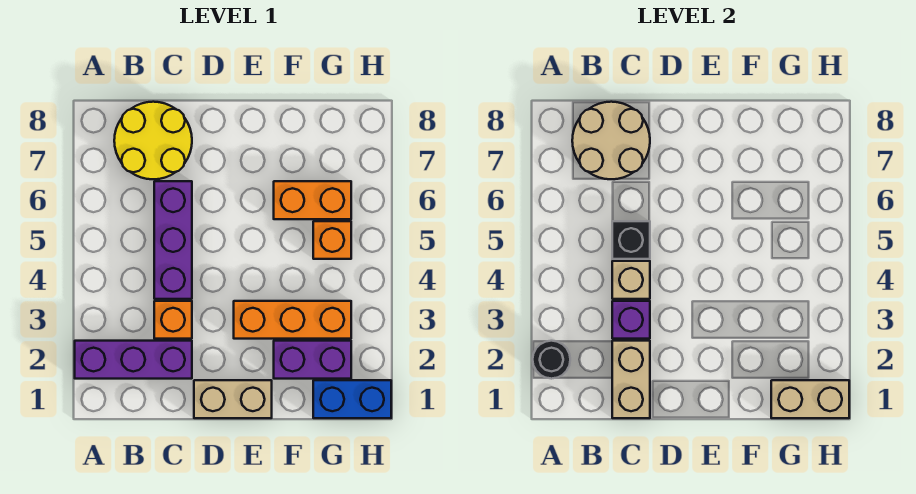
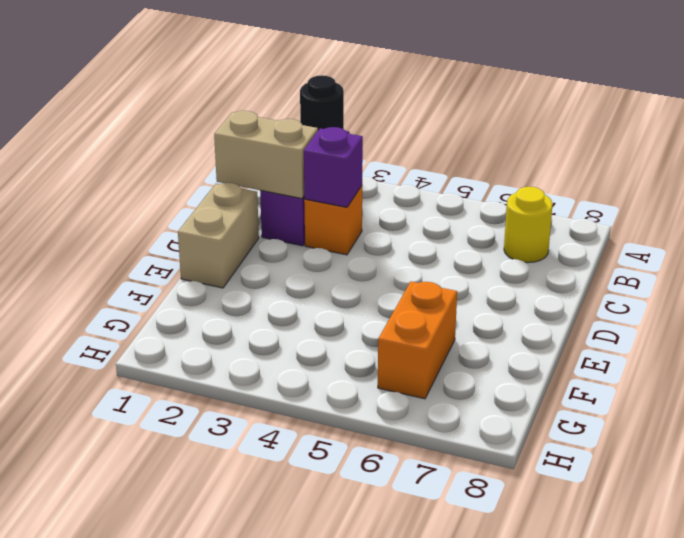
yellow 1x1 round brick [504,187,553,263] -> yellow 2x2 round brick [114,102,192,179]
none -> purple 1x3 brick [154,181,192,299]
none -> orange 1x3 brick [234,301,351,339]
none -> purple 1x2 brick [274,341,351,379]

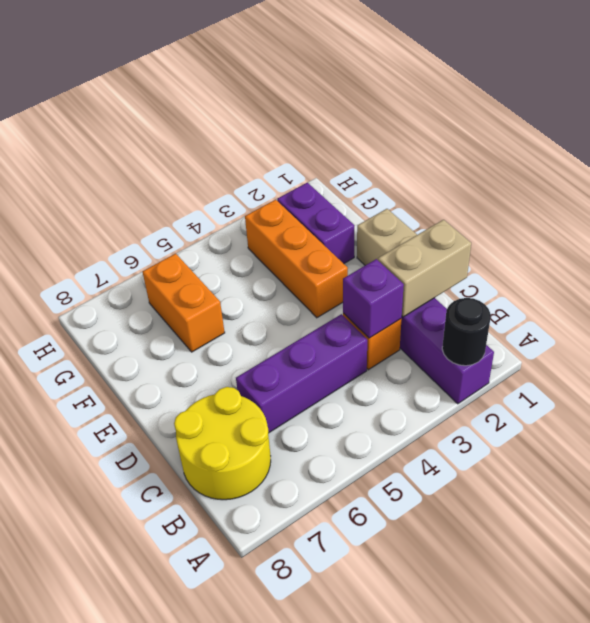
none -> blue 1x2 brick [313,380,391,418]
none -> orange 1x1 brick [313,221,351,259]
none -> tan 2x2 round brick [572,102,650,179]

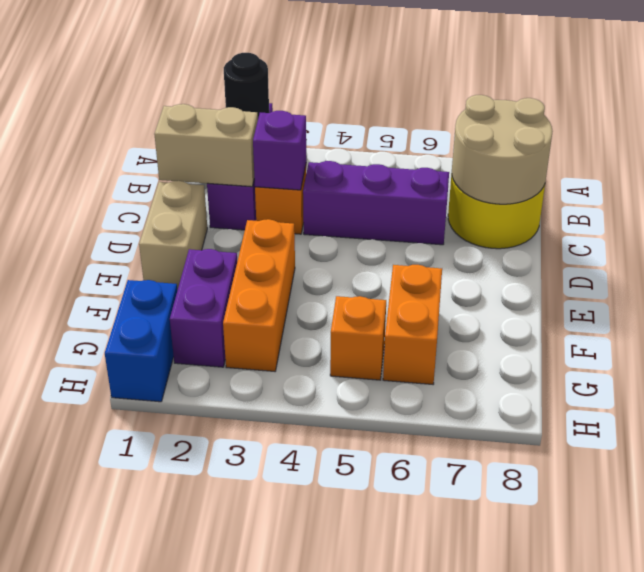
none -> tan 1x1 brick [612,261,650,299]
none -> black 1x1 brick [612,221,650,259]
none -> tan 1x2 brick [771,380,849,418]

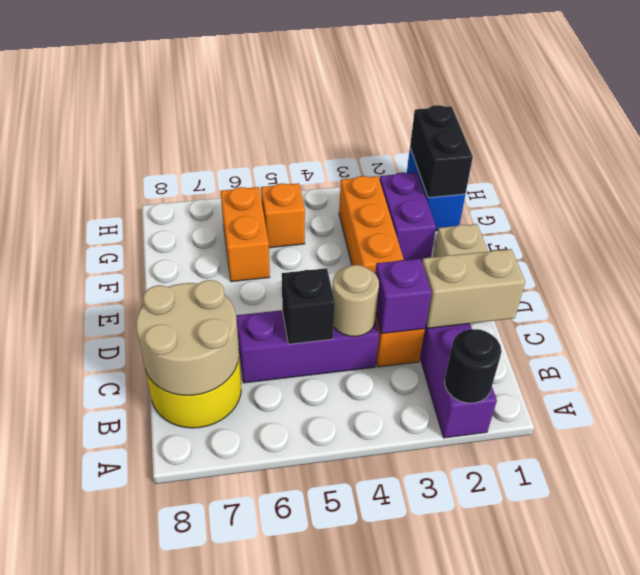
tan 1x1 round brick [333,265,379,336] -> tan 1x1 brick [612,261,650,299]
black 1x2 brick [410,105,473,198] -> tan 1x2 brick [771,380,849,418]

